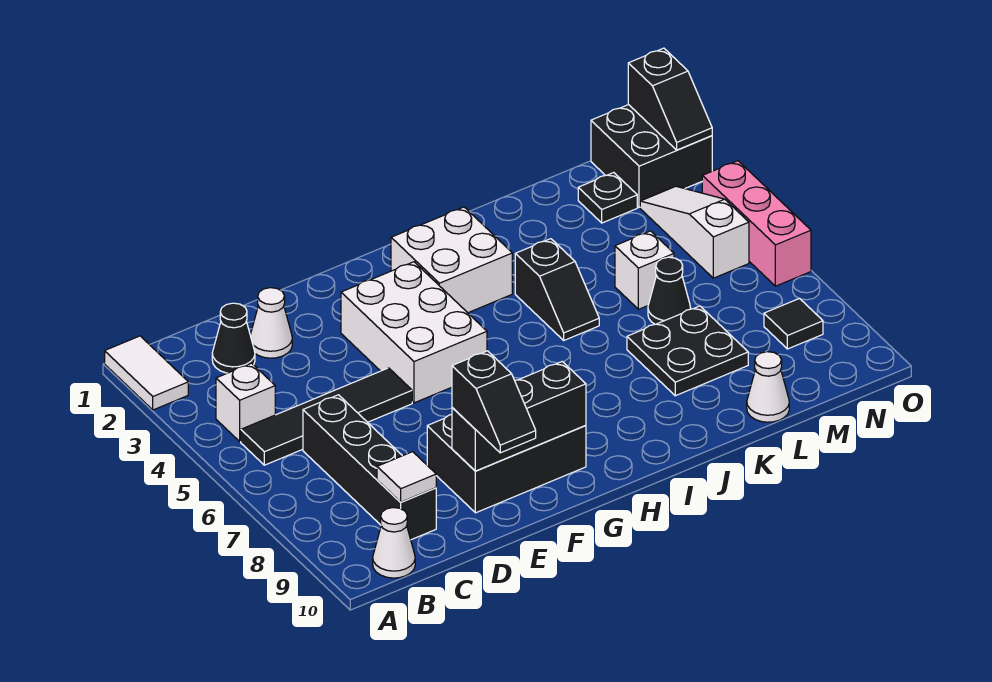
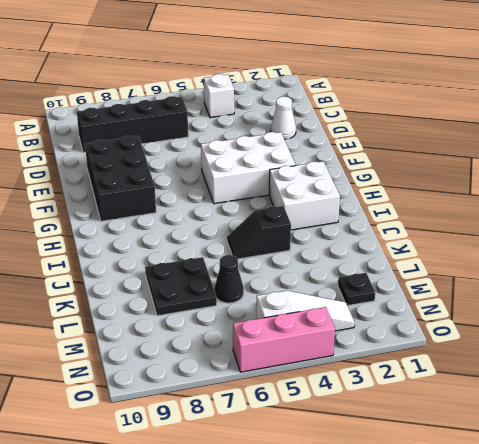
none -> white 1x2 tile [105,336,188,410]
none -> black 1x4 tile [241,368,412,465]
none -> white 1x1 cone [373,508,415,578]

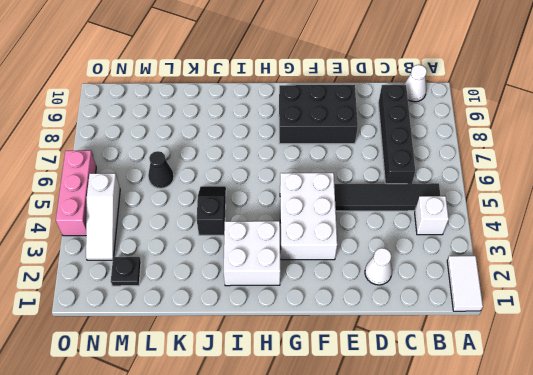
none -> black 1x1 cone [212,303,255,373]
none -> black 2x2 plate [627,306,748,396]
none -> white 1x1 brick [615,231,674,309]

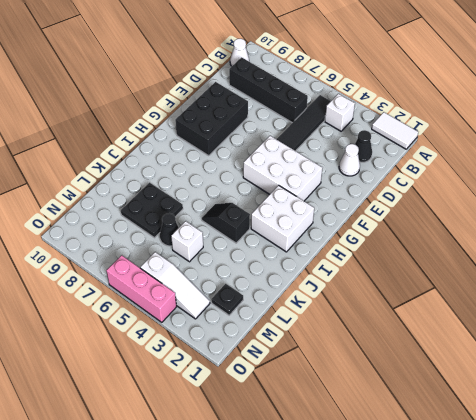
none -> white 1x1 cone [747,352,789,422]
none -> black 2x2 brick [591,105,712,207]
none -> black 1x1 tile [764,298,823,349]

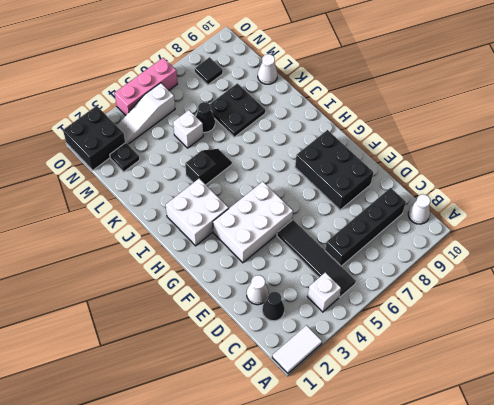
none -> white 1x1 tile [377,452,436,502]
none -> black 1x3 brick [452,362,586,471]
none -> black 1x2 slope [628,48,712,150]

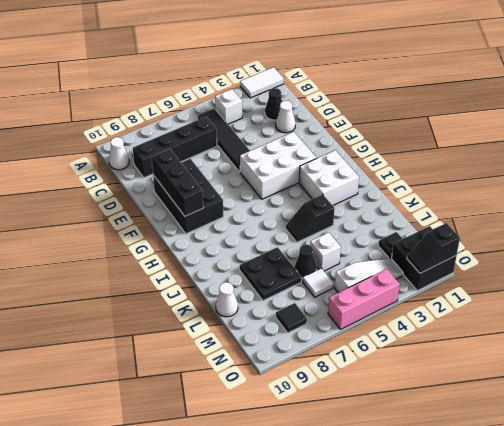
white 1x1 tile [303,268,333,297] -> white 1x1 tile moved to [377,452,436,502]
none -> black 1x2 slope [452,351,536,453]

